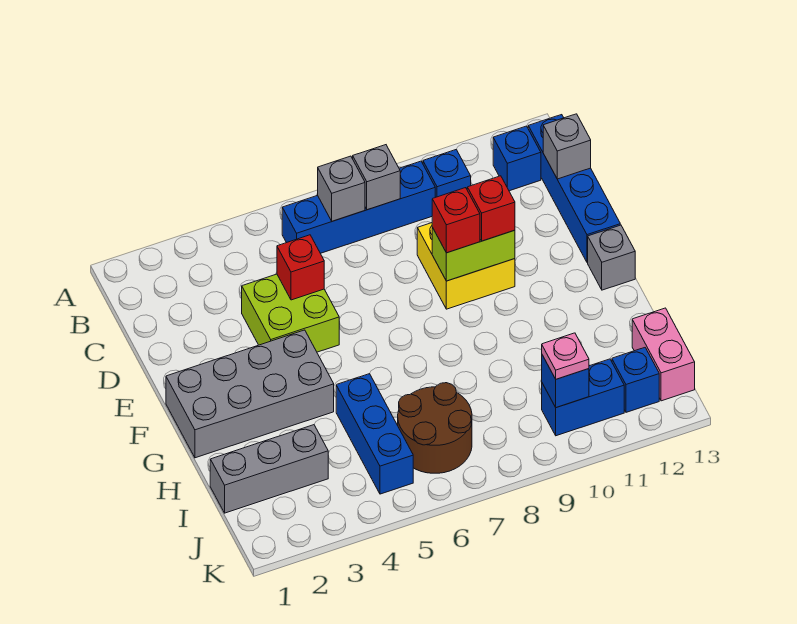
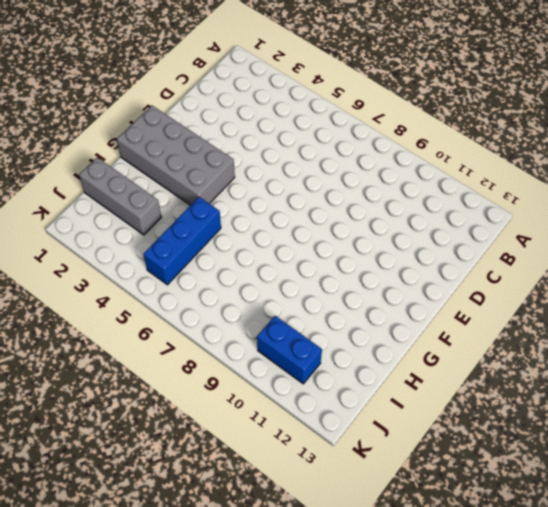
none -> blue 1x4 brick [282,161,435,253]
none -> blue 1x1 brick [423,150,471,197]
none -> blue 1x1 brick [493,126,541,191]

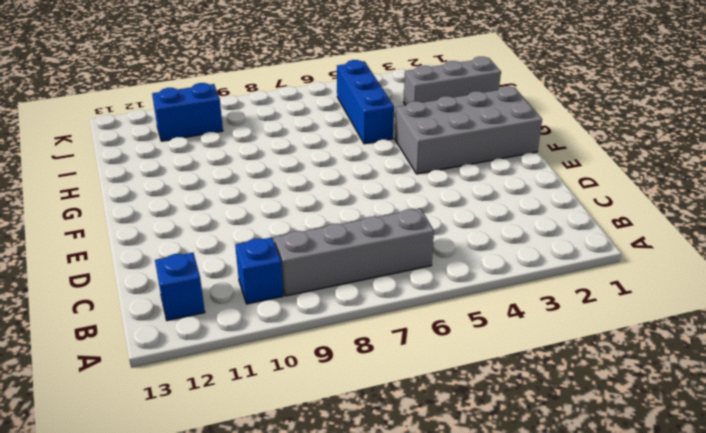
grey 1x4 brick [274,209,434,296] -> blue 1x4 brick [282,161,435,253]
none -> blue 1x4 brick [528,115,620,263]
none -> lime 2x2 brick [242,274,339,352]
none -> yellow 2x2 brick [417,223,515,309]

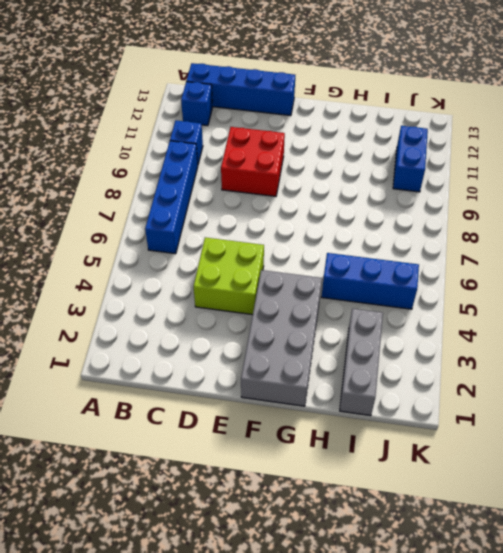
red 2x2 brick [221,127,285,196] -> yellow 2x2 brick [417,223,515,309]
none -> grey 1x1 brick [588,225,635,290]
none -> brown 2x2 round brick [398,383,472,473]
none -> pink 1x2 brick [632,308,695,401]

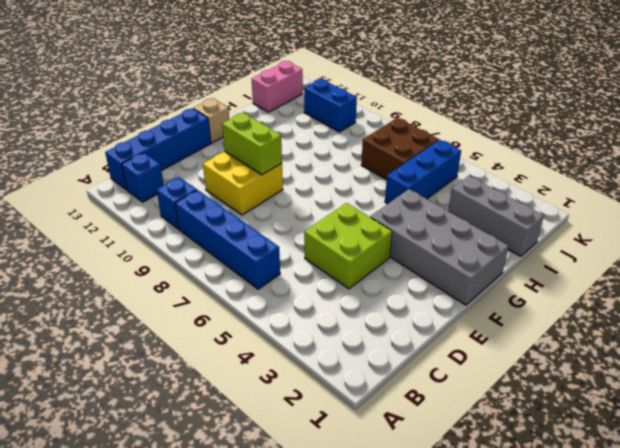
tan 1x1 brick [193,98,229,143] -> grey 1x1 brick [588,225,635,290]
brown 2x2 brick [361,118,439,180] -> brown 2x2 round brick [398,383,472,473]
none -> blue 1x1 brick [612,348,659,412]
none -> grey 1x1 brick [318,156,365,221]
none -> grey 1x1 brick [353,145,400,210]

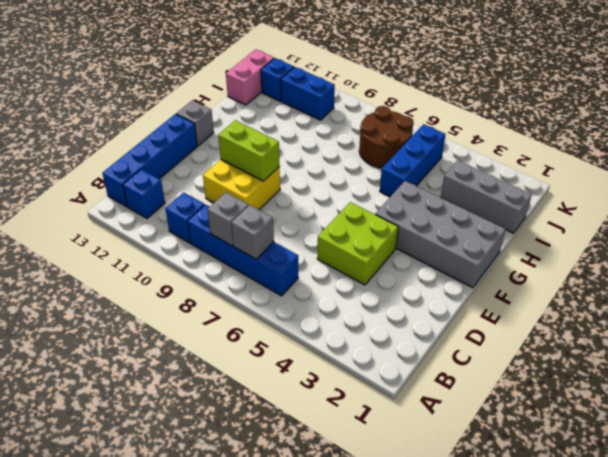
none -> grey 1x1 brick [543,114,591,179]
none -> red 1x1 brick [277,235,324,300]
none -> blue 1x1 brick [542,355,589,408]

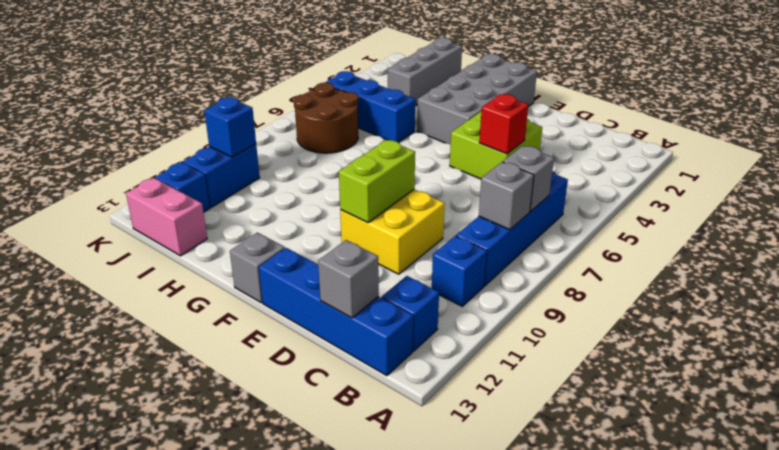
none -> red 1x1 brick [432,188,480,253]
none -> red 1x1 brick [467,176,515,241]
none -> pink 1x1 plate [542,333,589,379]

